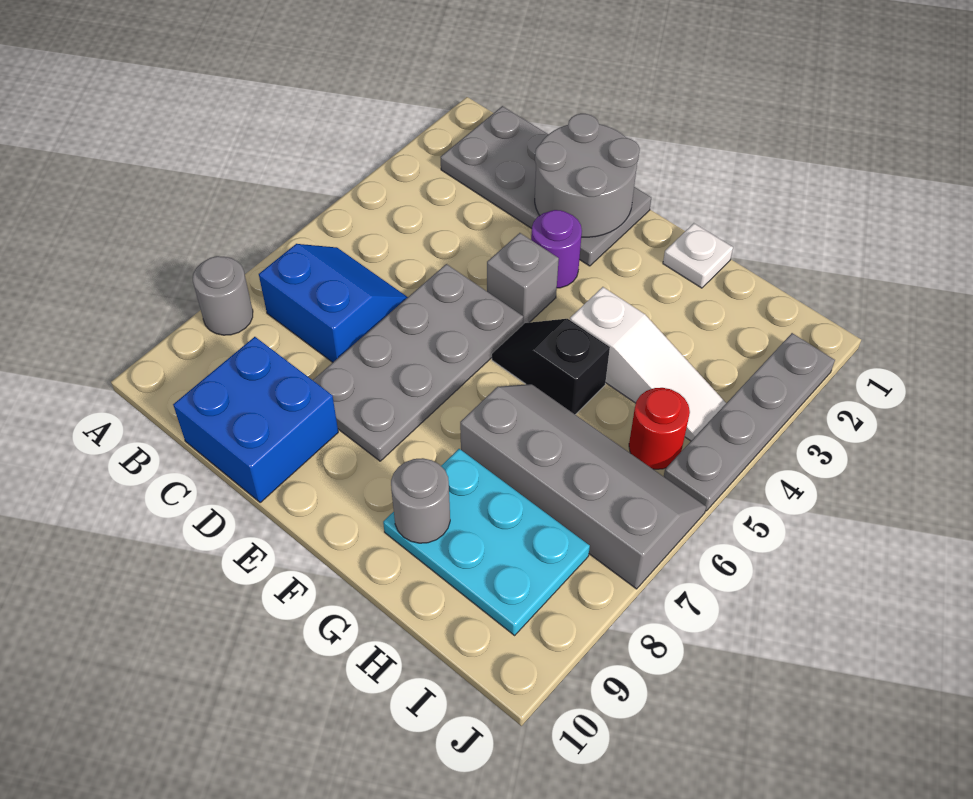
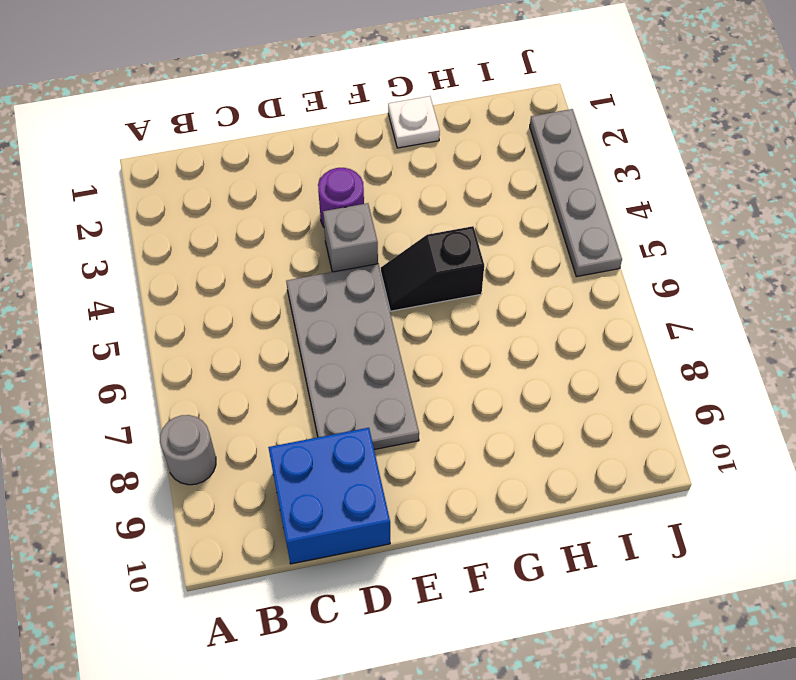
none -> grey 2x4 plate [441,106,651,266]
none -> blue 2x2 slope [259,244,408,362]
none -> white 1x3 slope [570,287,726,441]

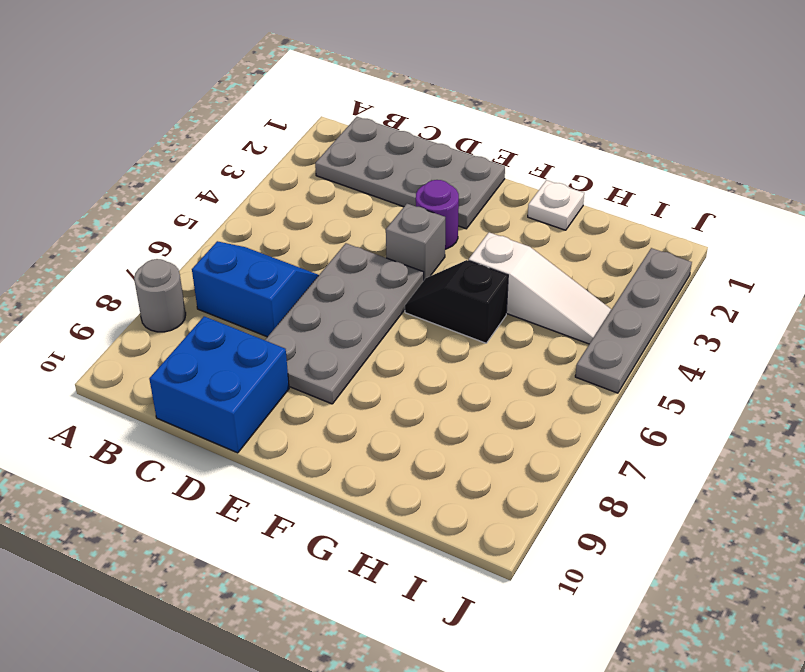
none -> grey 2x4 slope [460,384,706,589]
none -> cyan 2x3 plate [383,449,590,635]
none -> red 1x1 round brick [629,388,690,469]

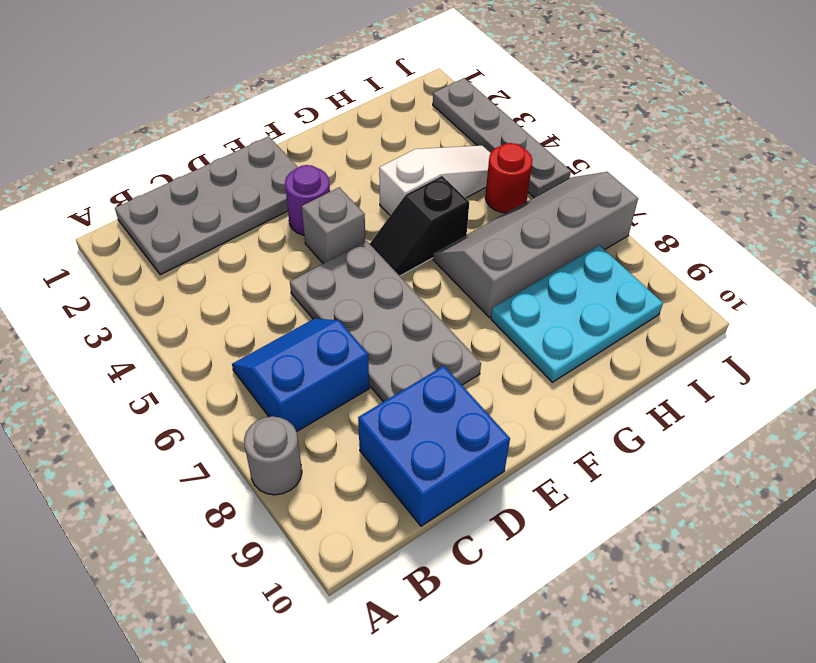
none -> white 1x1 plate [663,223,733,288]
none -> grey 2x2 round brick [535,114,640,237]
none -> grey 1x1 round brick [391,458,450,543]

